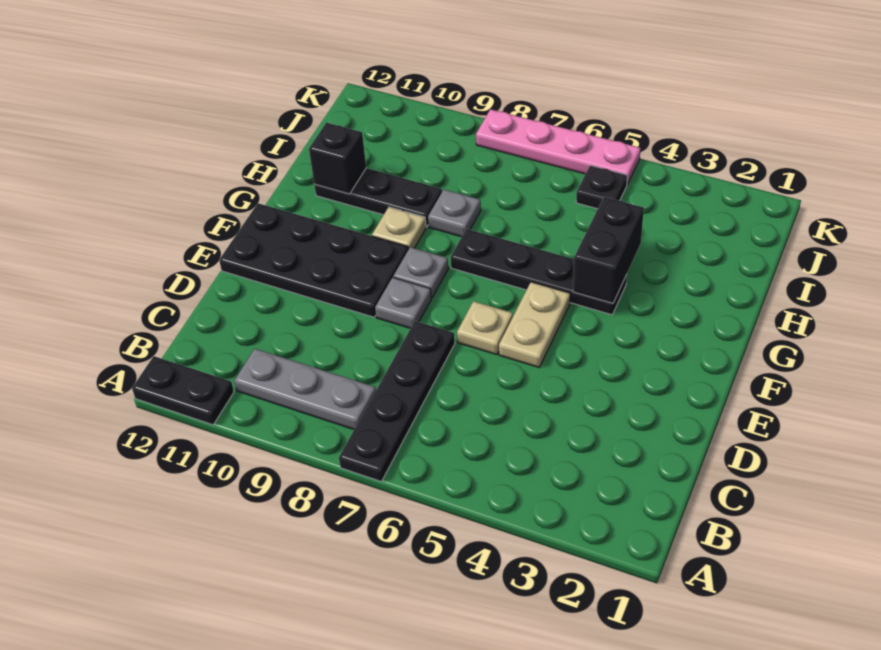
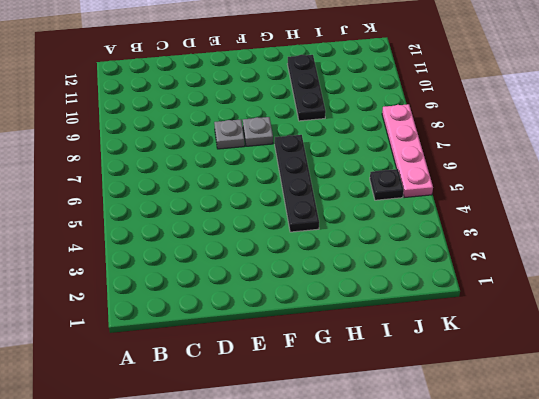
none -> black 1x4 plate [339,321,455,481]
none -> black 1x2 plate [132,356,234,425]
none -> grey 1x3 plate [234,349,376,429]

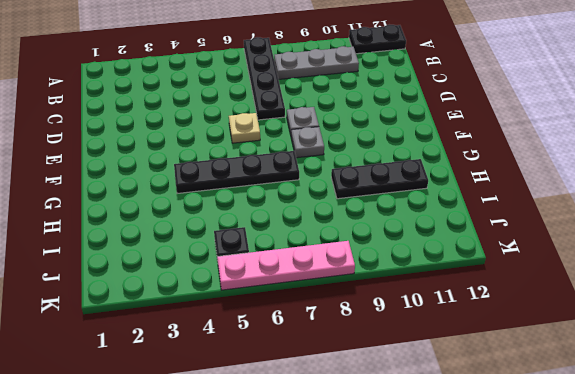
none -> tan 1x2 plate [499,282,570,367]
none -> black 2x4 plate [219,203,408,317]
none -> tan 1x1 plate [372,207,426,249]

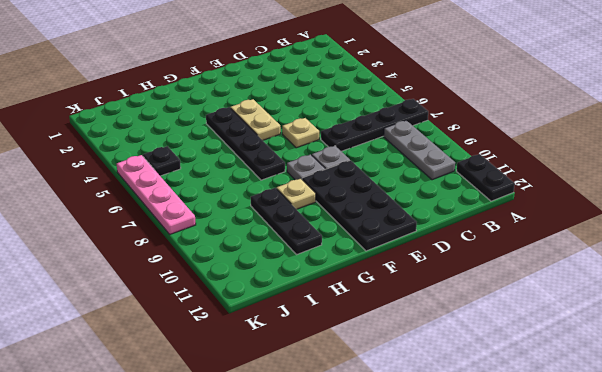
tan 1x2 plate [230,99,281,140] -> tan 1x2 plate turned to [499,282,570,367]
none -> grey 1x1 plate [428,190,481,237]
none -> black 1x2 brick [573,197,644,303]
none -> black 1x1 brick [309,123,366,194]

